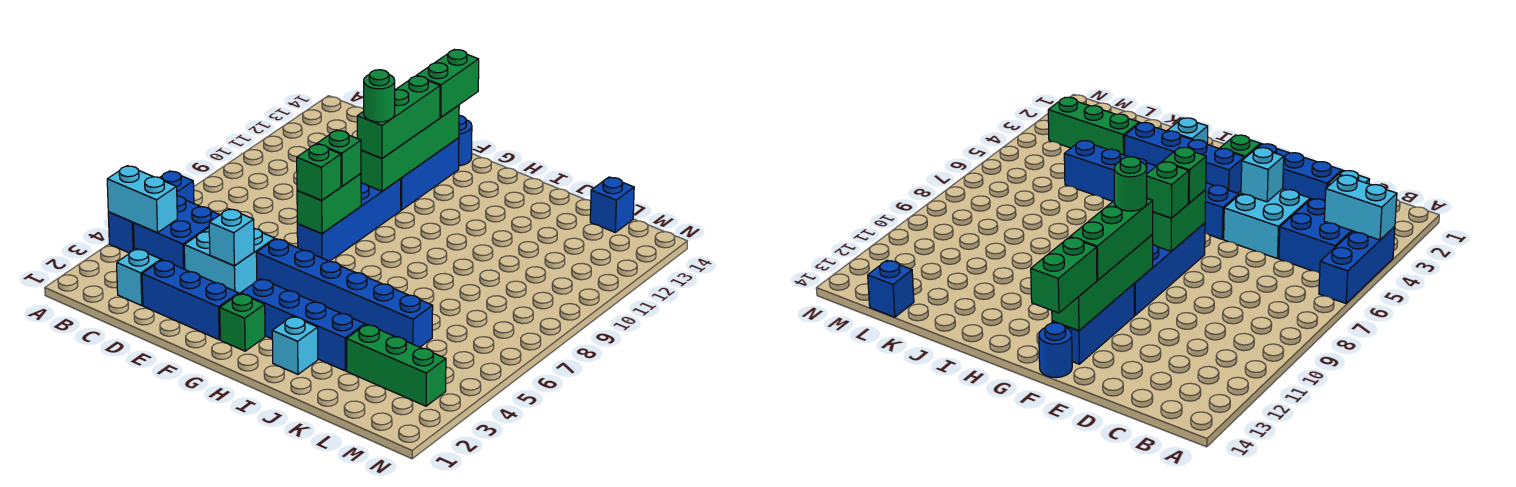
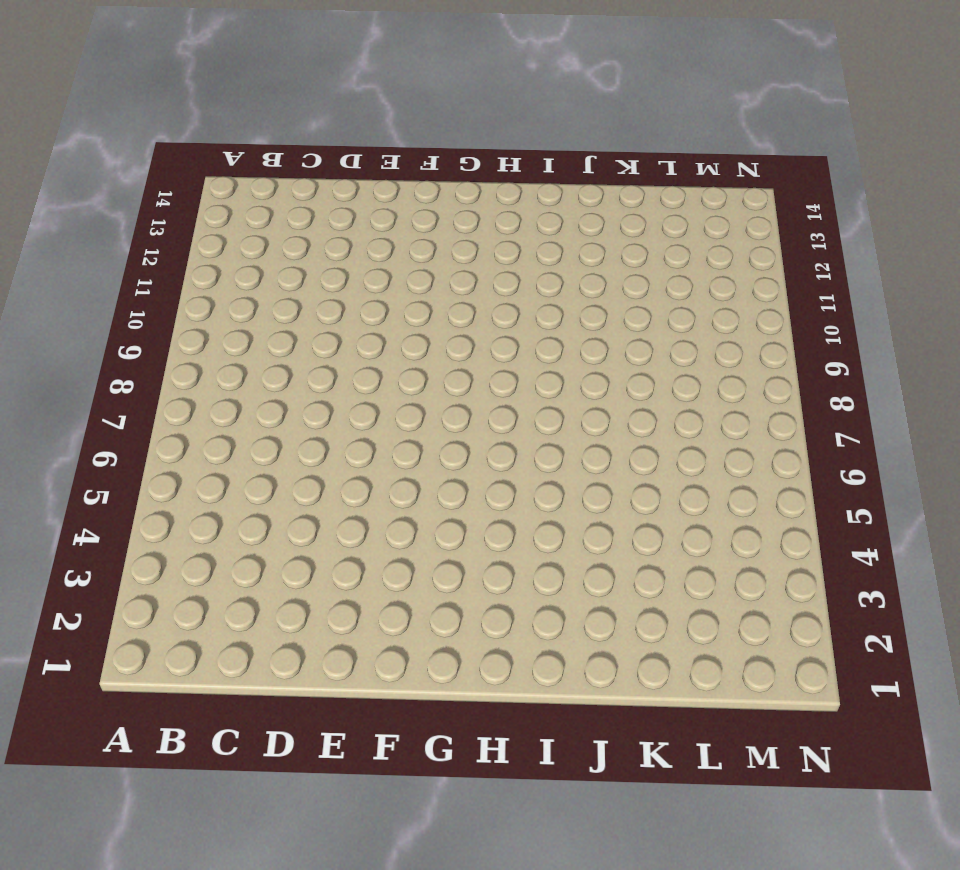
none -> blue 1x3 brick [108,171,194,253]
none -> blue 2x2 brick [133,196,219,269]
none -> cyan 1x1 brick [117,249,161,306]

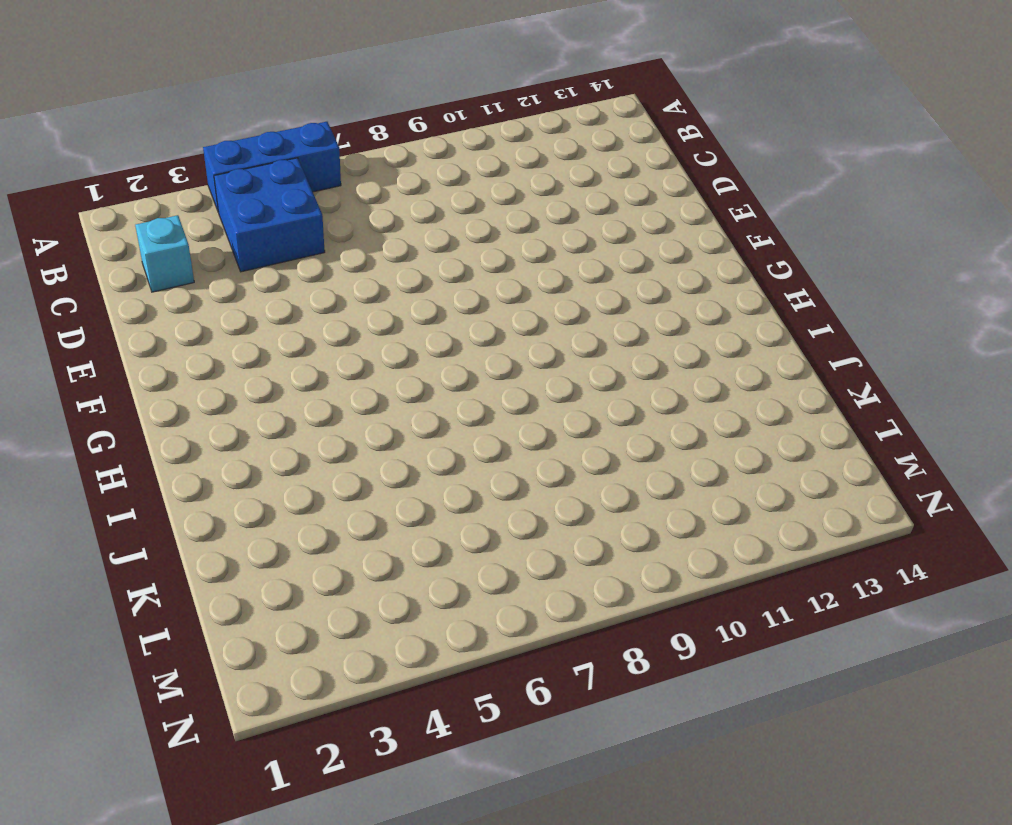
none -> blue 1x3 brick [142,260,239,340]
none -> cyan 2x2 brick [184,228,275,294]
none -> blue 1x6 brick [256,239,433,347]

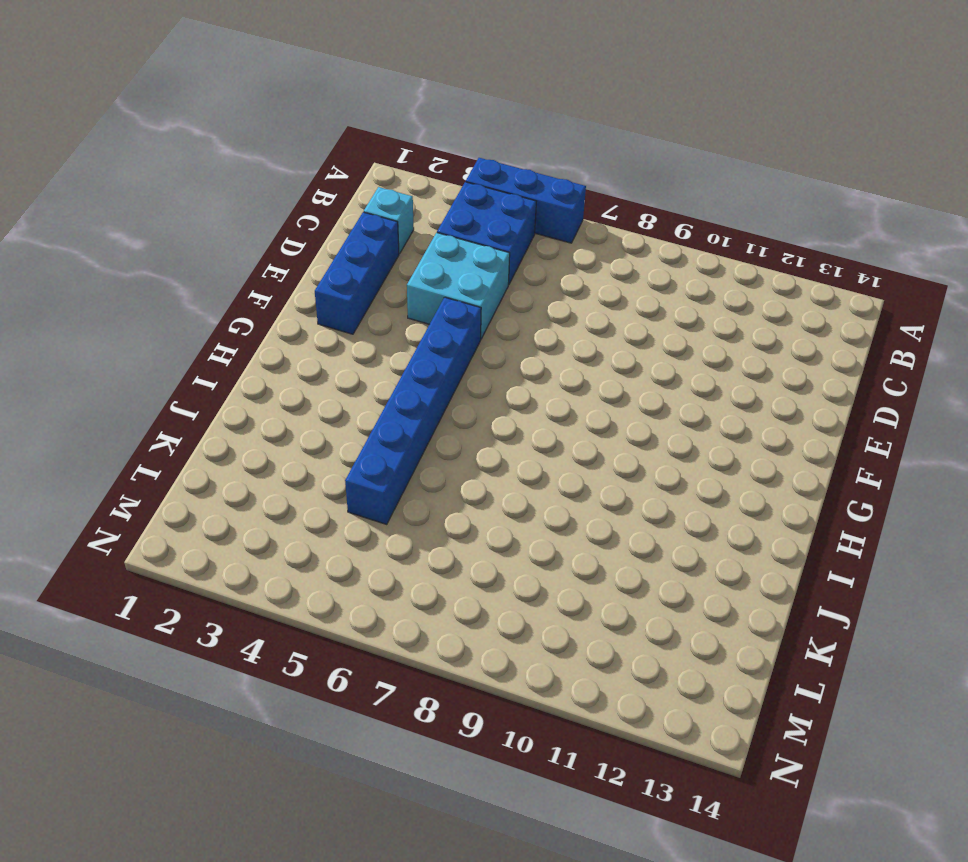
none -> blue 1x4 brick [297,179,401,261]
none -> blue 1x3 brick [401,138,459,210]
none -> blue 1x1 round brick [459,115,472,166]

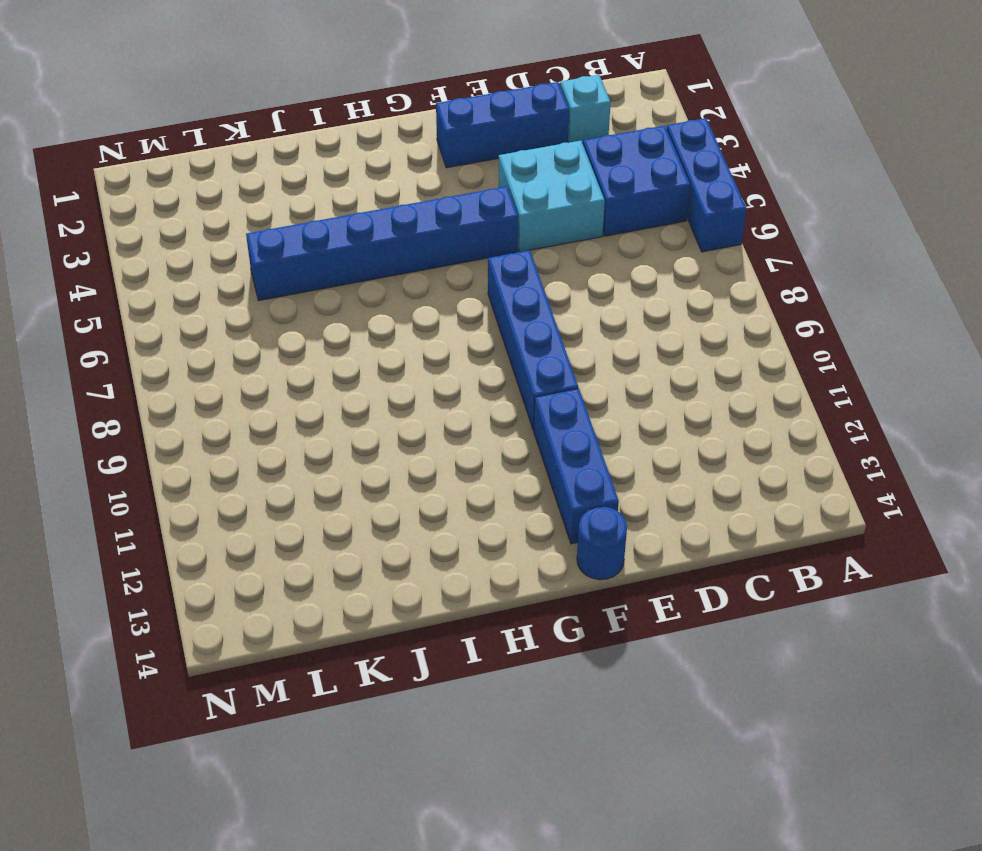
none -> green 1x1 brick [220,293,265,351]
none -> blue 1x4 brick [241,279,365,371]
none -> cyan 1x1 brick [272,316,318,374]

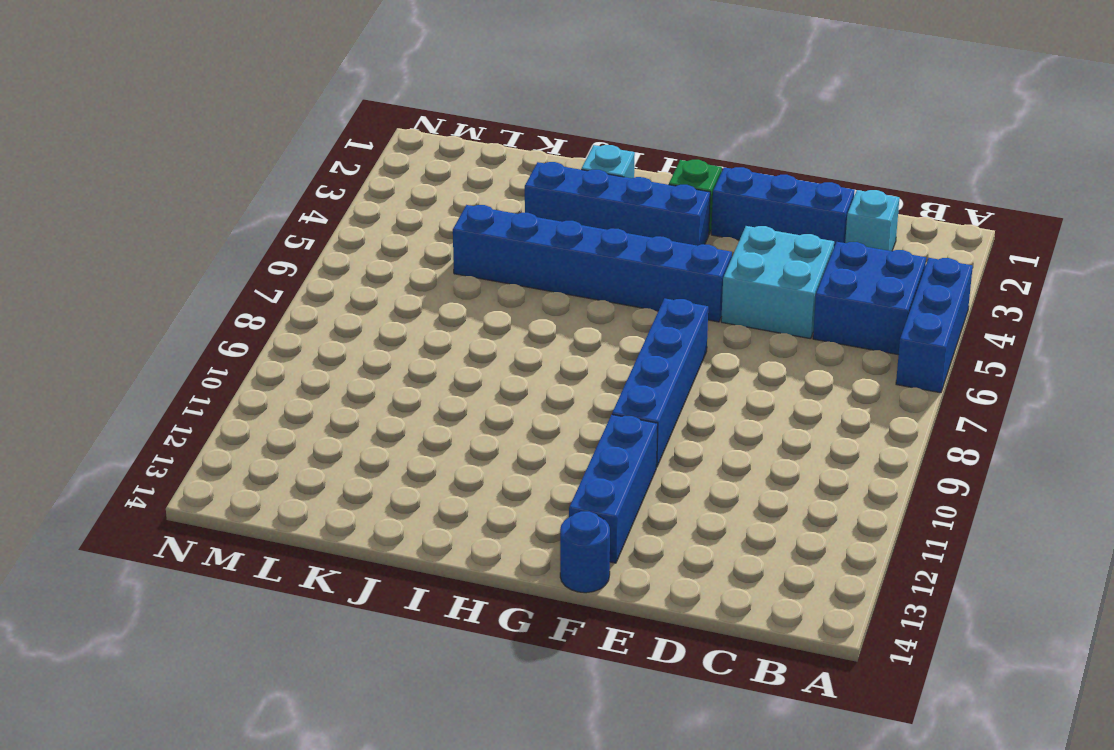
none -> green 1x3 brick [347,324,446,406]
none -> blue 1x1 brick [590,177,634,232]
none -> cyan 1x2 brick [107,166,177,233]

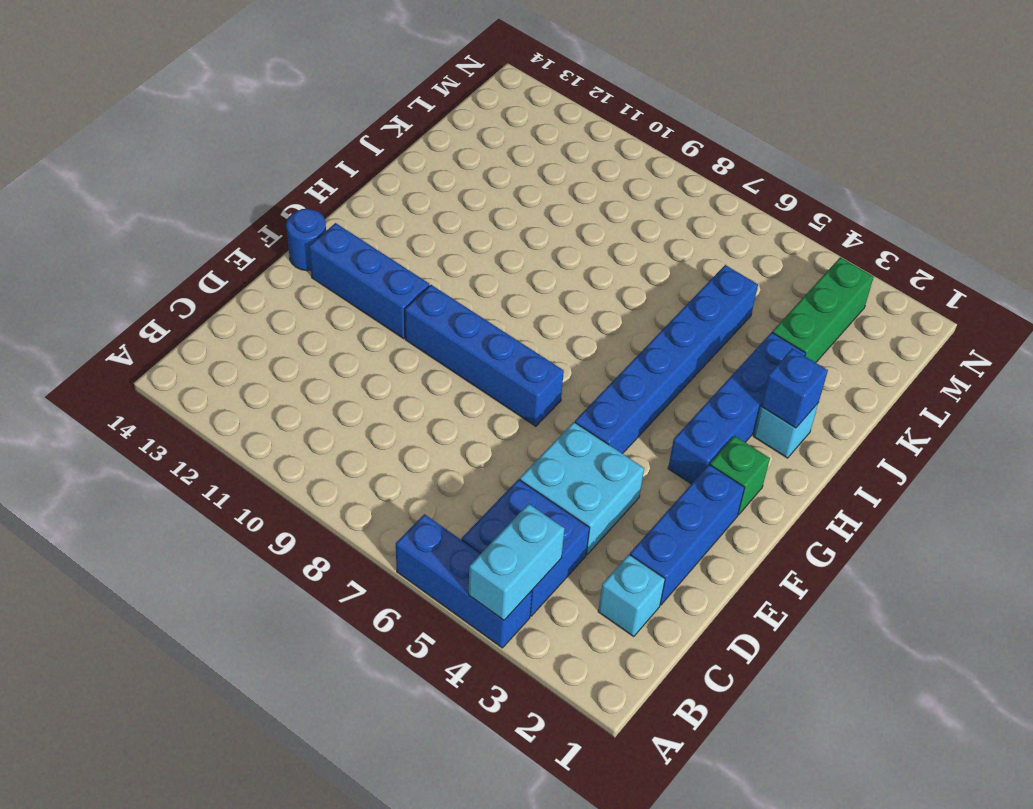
blue 1x1 brick [761,349,828,428] -> blue 1x1 brick moved to [590,177,634,232]
none -> cyan 1x1 brick [209,209,254,266]
none -> green 1x2 brick [297,174,361,234]
none -> green 1x4 brick [361,105,459,191]

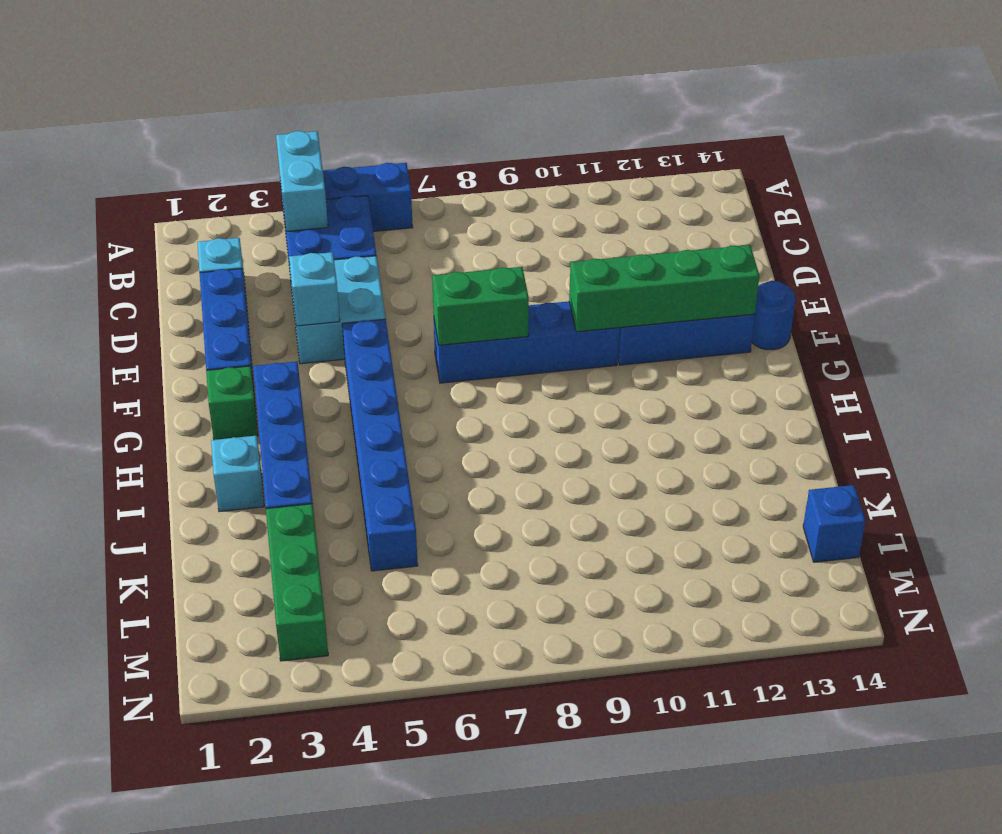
none -> green 1x1 brick [297,144,341,200]
none -> green 1x1 brick [317,130,361,186]
none -> green 1x3 brick [357,76,440,158]

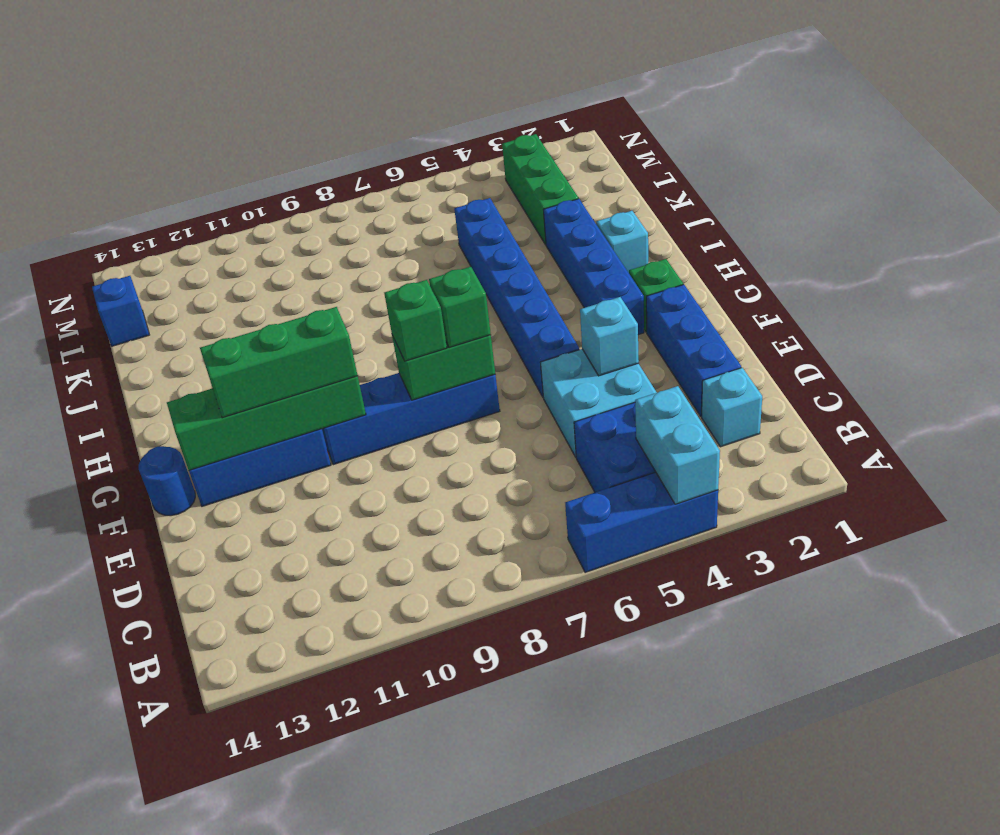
none -> green 1x2 brick [417,49,479,117]
none -> green 1x1 round brick [364,70,395,122]

